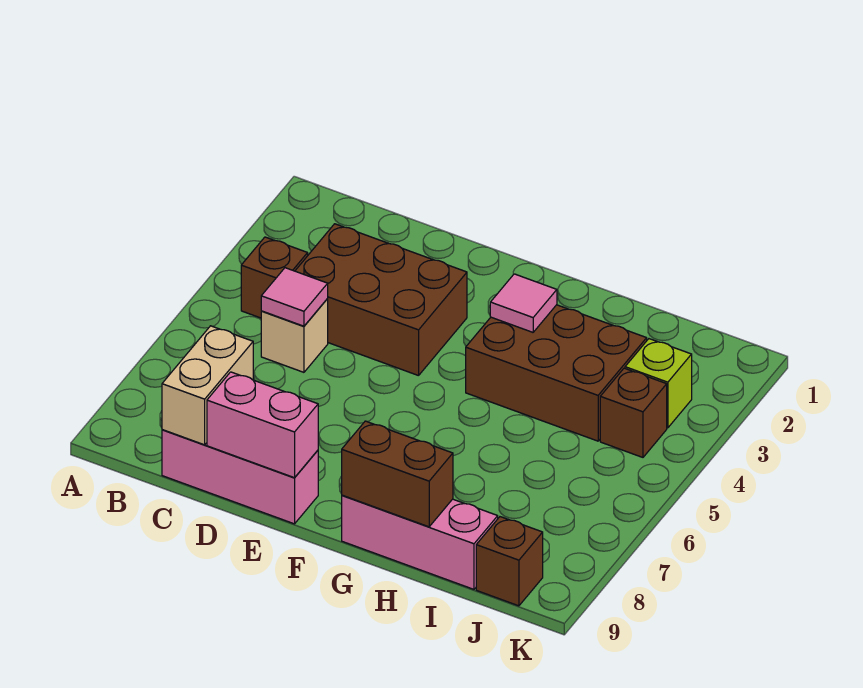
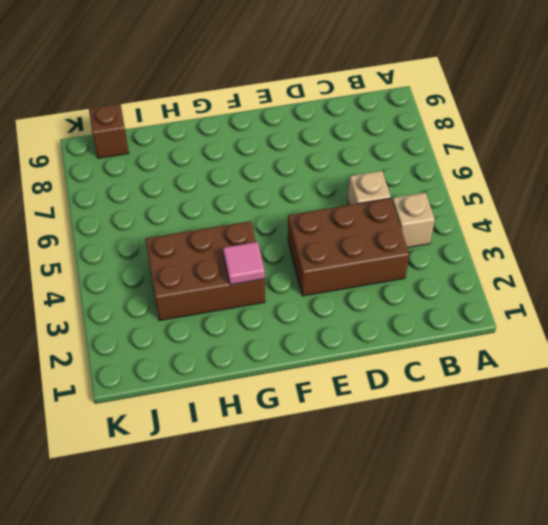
tan 1x1 brick [392,193,435,248] -> brown 1x1 brick [241,237,308,318]
none -> pink 1x3 brick [162,430,318,524]
none -> pink 1x3 brick [342,495,498,589]
none -> lime 1x1 brick [625,339,692,428]

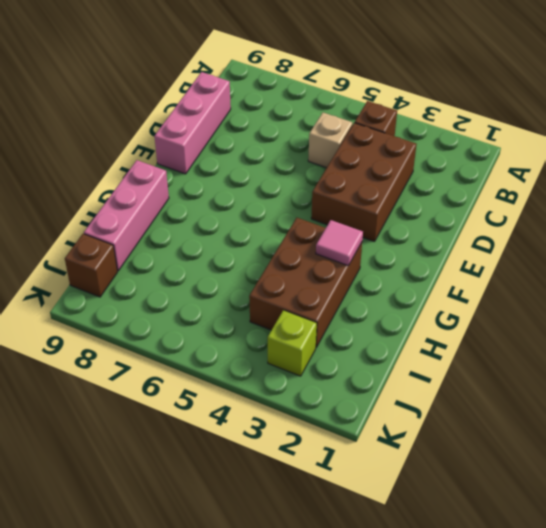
none -> brown 1x1 brick [600,368,667,457]
none -> pink 1x1 tile [261,268,328,326]
none -> tan 1x2 brick [162,326,253,445]

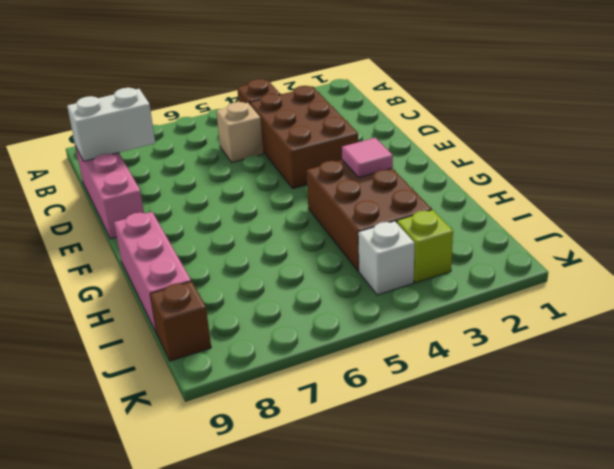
white 1x2 brick [67,88,155,161] -> tan 1x2 brick [162,326,253,445]
white 1x1 brick [358,221,415,295] -> brown 1x1 brick [600,368,667,457]
none -> pink 1x1 tile [261,268,328,326]
none -> pink 1x2 brick [207,372,318,478]
none -> brown 1x2 brick [342,421,453,527]

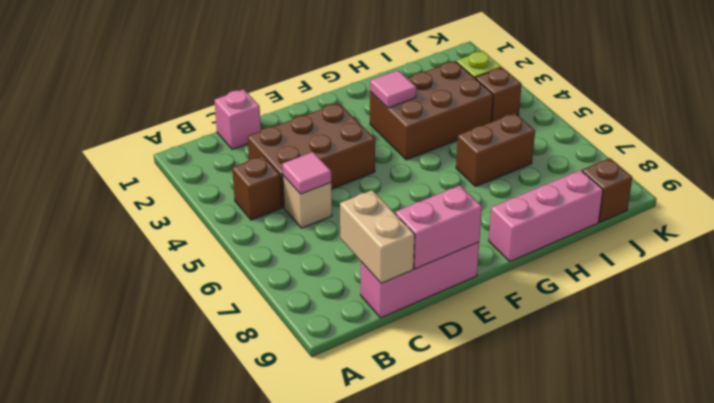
pink 1x1 brick [214,89,261,150] -> none
brown 1x2 brick [456,113,535,186] -> brown 1x2 brick moved to [342,421,453,527]

